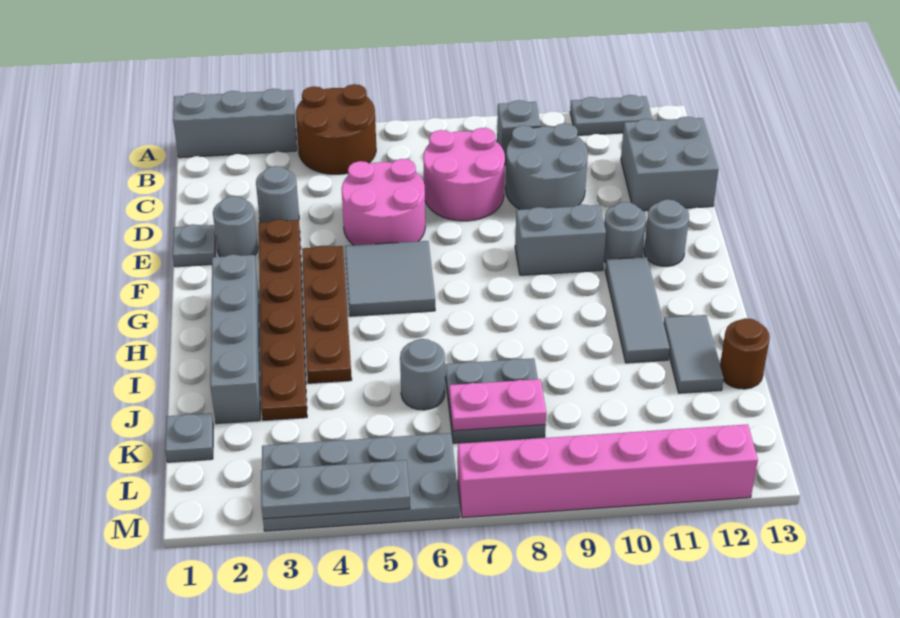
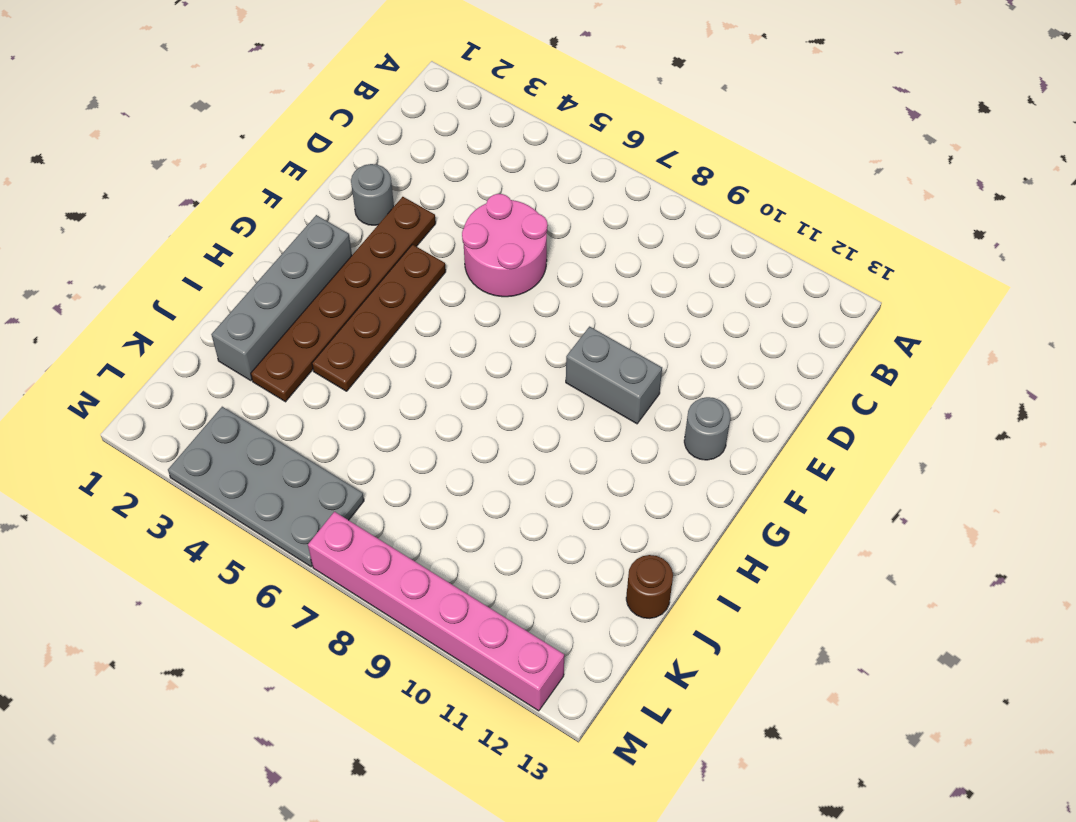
none -> grey 1x3 brick [173,89,297,158]
none -> brown 2x2 round brick [296,84,376,174]
none -> grey 1x2 plate [570,95,653,135]

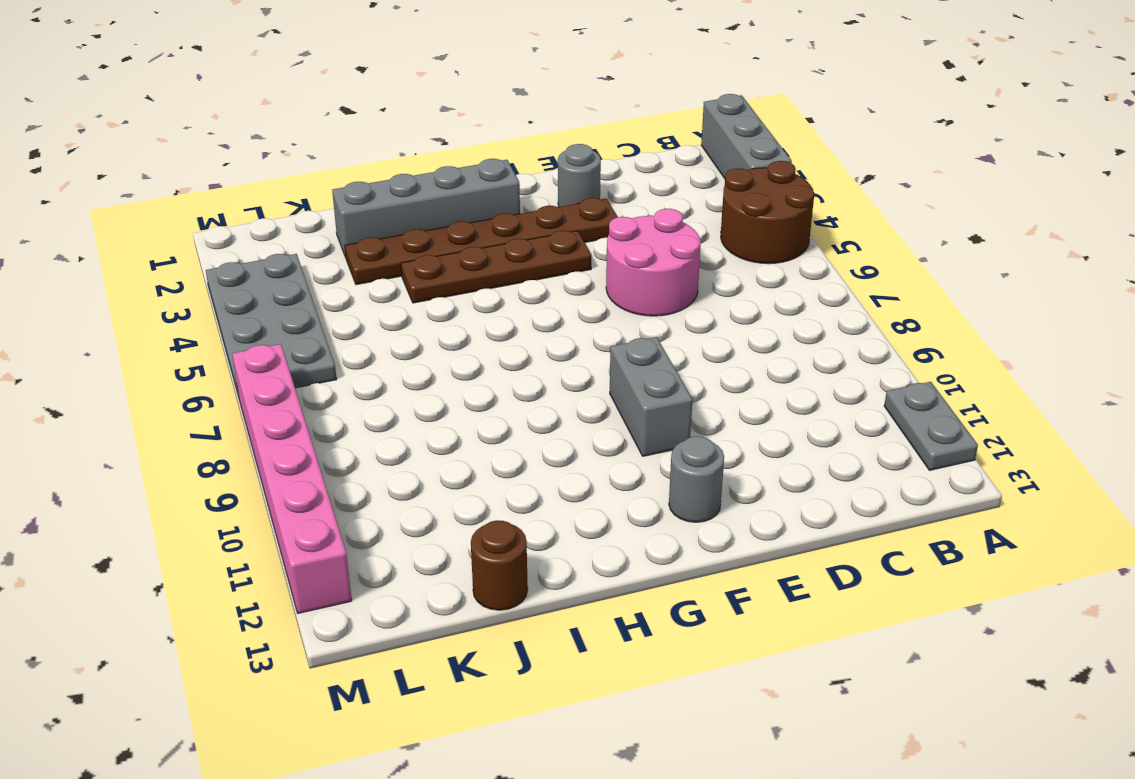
none -> grey 1x1 brick [497,100,541,165]
none -> pink 2x2 round brick [424,128,505,221]
none -> grey 2x2 round brick [505,123,588,210]

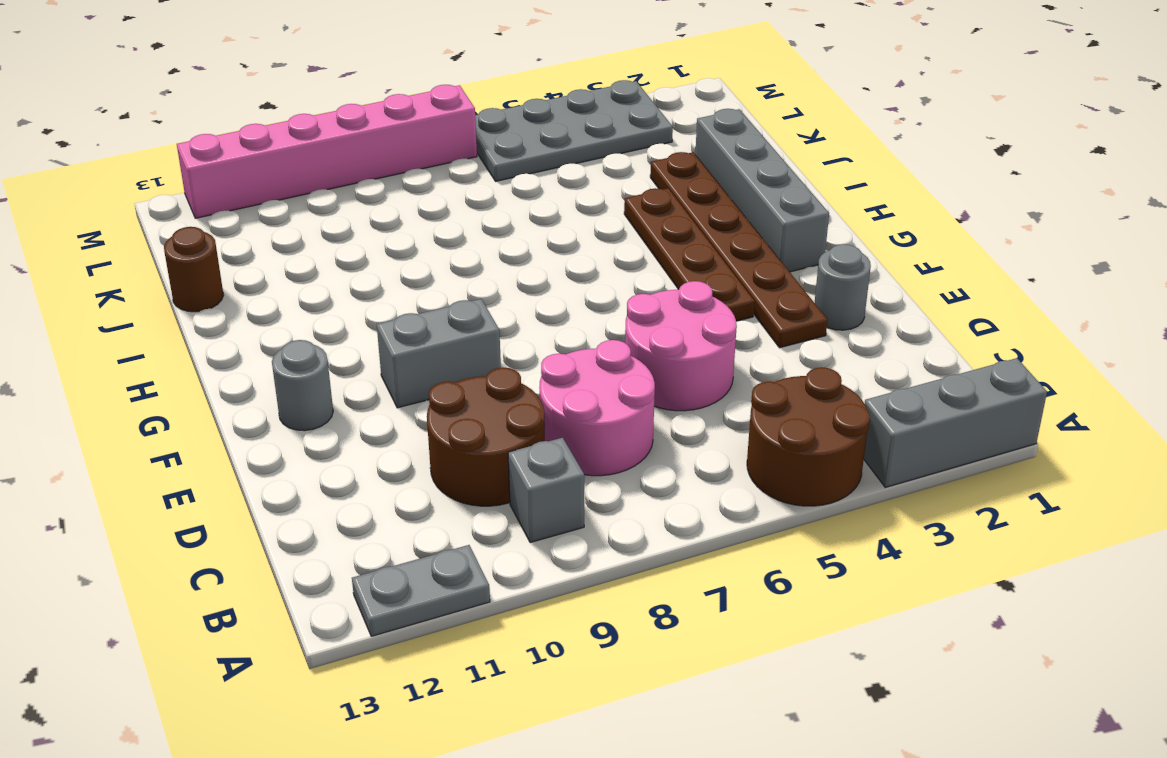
brown 2x2 round brick [427,368,545,506] -> grey 2x2 round brick [505,123,588,210]
none -> grey 2x2 brick [621,117,718,211]
none -> grey 1x1 round brick [256,166,299,222]
none -> grey 1x1 plate [173,224,216,267]

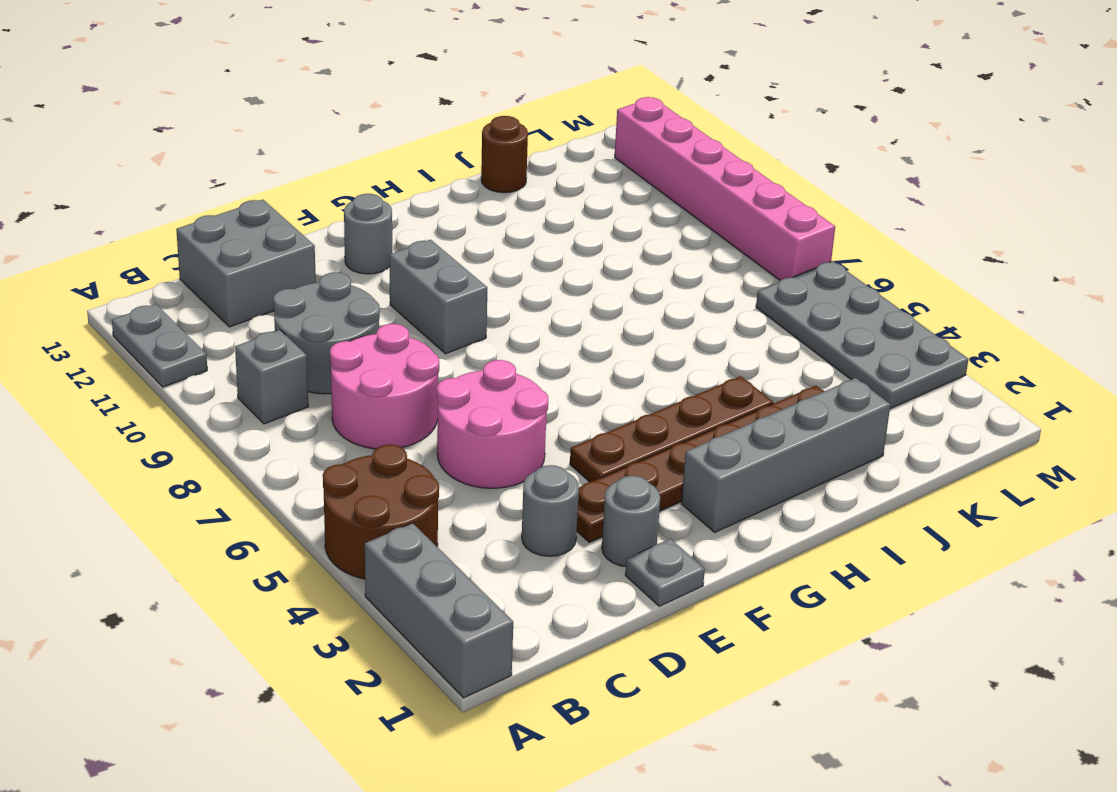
none -> grey 2x2 tile [345,241,435,316]
none -> grey 1x1 round brick [604,202,646,262]
none -> grey 1x3 tile [605,257,670,363]

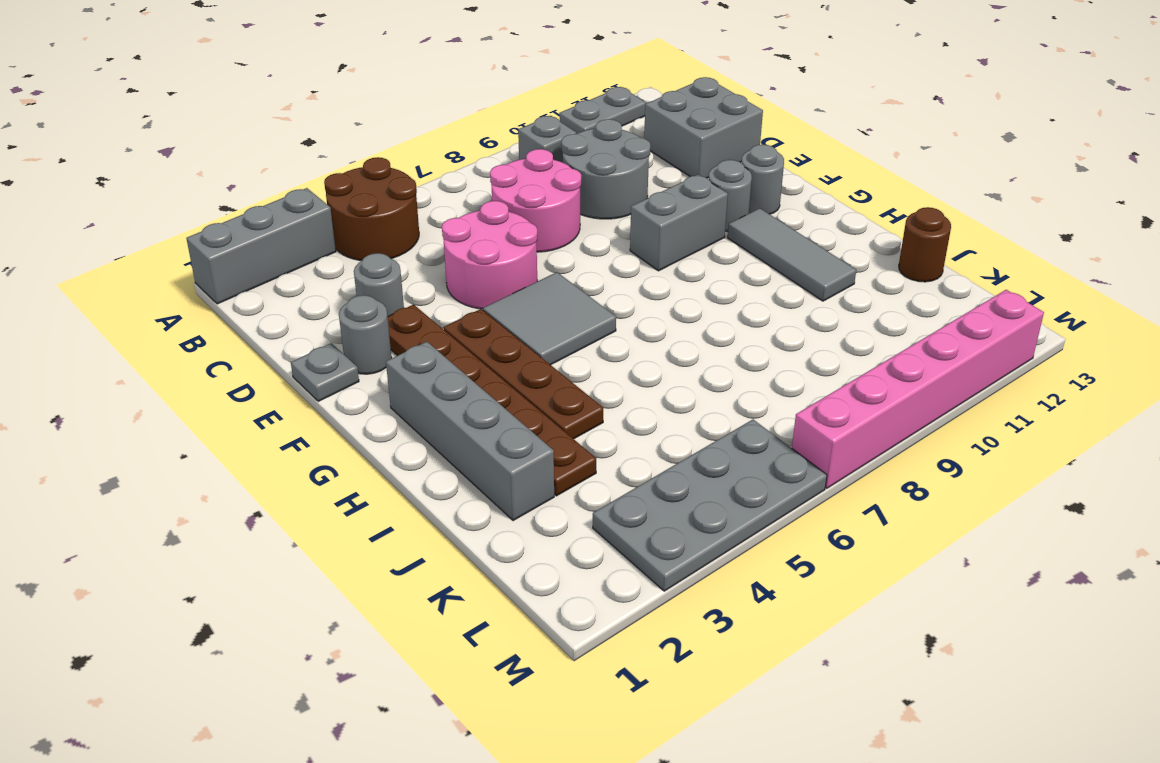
none -> grey 1x2 tile [664,315,724,393]
none -> grey 1x1 round brick [400,339,445,410]
none -> grey 2x2 plate [445,358,546,443]

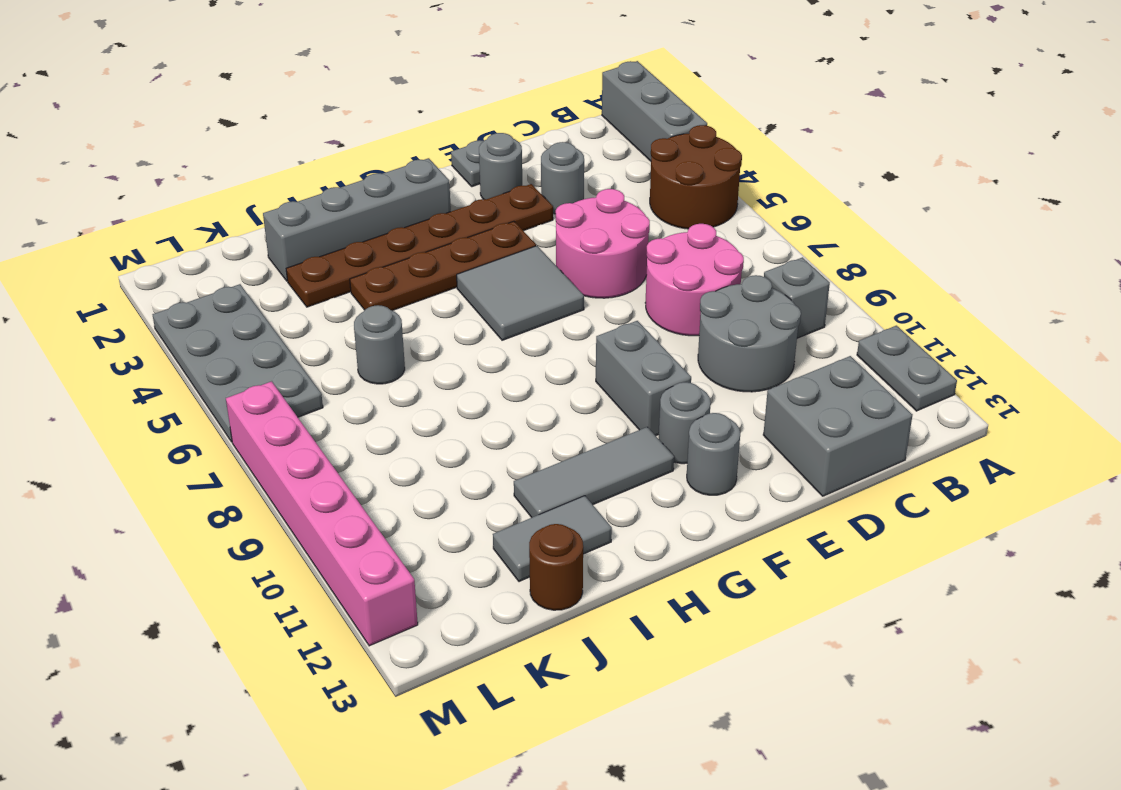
none -> grey 2x2 plate [445,358,546,443]
none -> grey 1x1 plate [165,413,213,462]
none -> pink 1x2 plate [449,379,546,431]

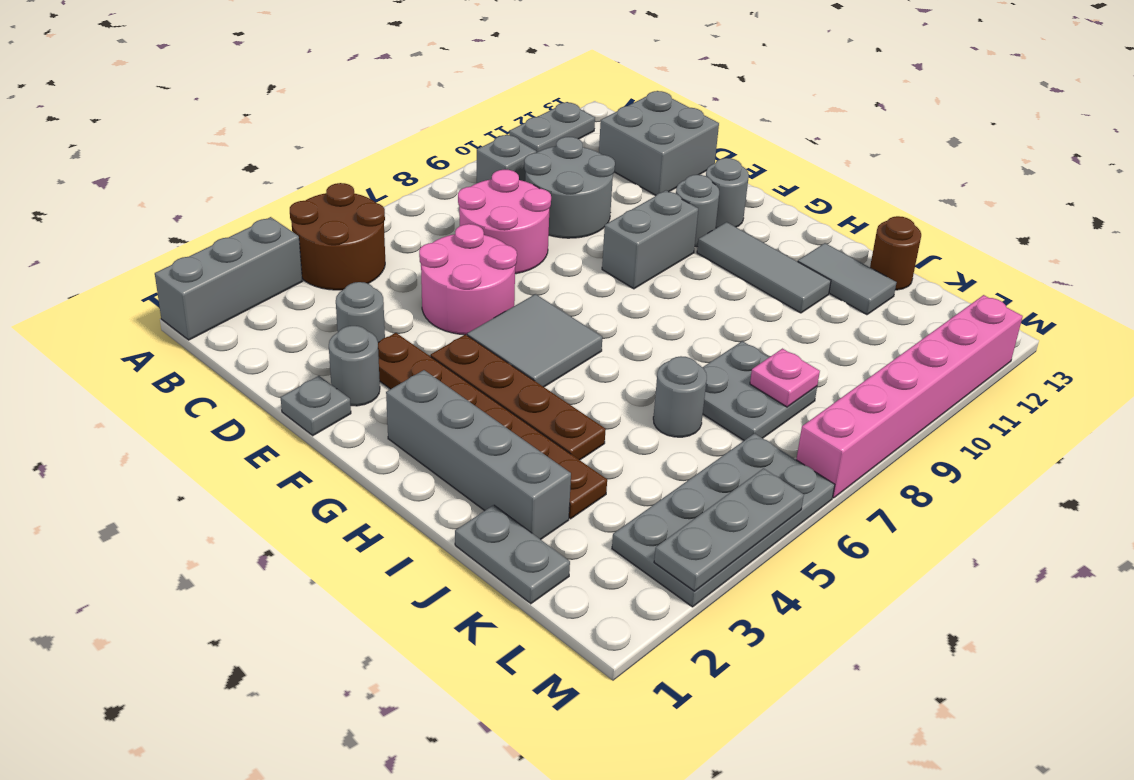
grey 1x2 plate [455,505,570,604] -> grey 1x1 plate [165,413,213,462]
pink 1x1 plate [750,349,820,407] -> pink 1x2 plate [449,379,546,431]

